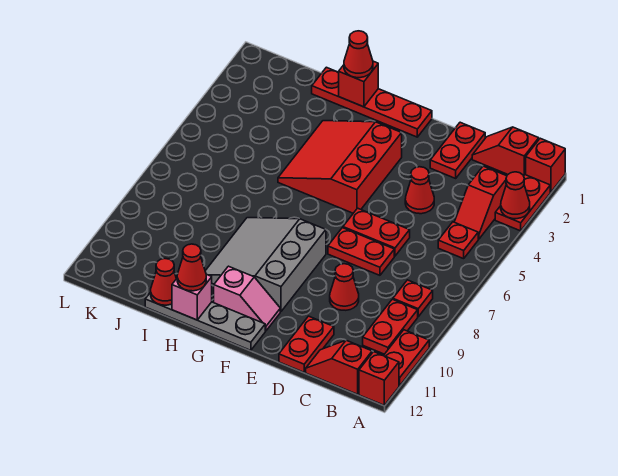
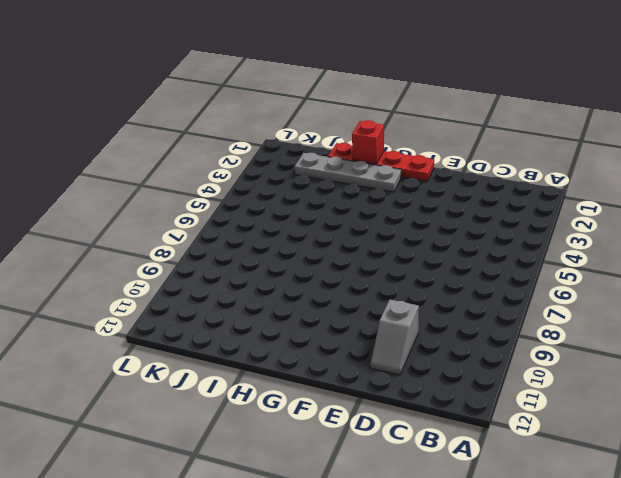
grey 1x2 slope [371,300,419,375] -> red 1x2 plate [279,316,334,372]
grey 1x4 plate [295,153,401,192] -> grey 1x4 plate moved to [145,292,265,350]
none -> red 1x1 brick [526,138,565,192]
none -> red 1x2 plate [495,175,550,231]
none -> red 1x2 plate [384,330,429,386]

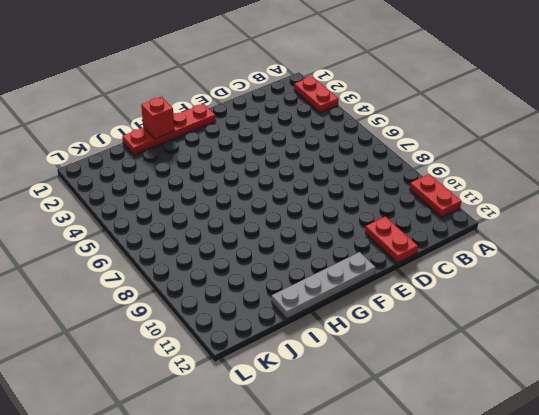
none -> red 1x1 brick [526,138,565,192]
none -> red 1x1 brick [359,352,399,405]
none -> red 1x2 slope [472,127,539,176]

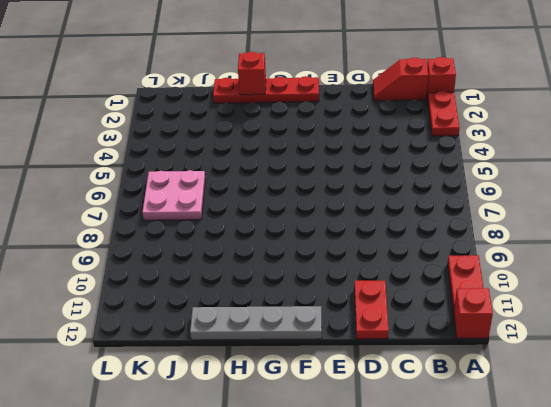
pink 2x2 plate [142,170,205,220] -> none
none -> red 1x2 slope [455,166,507,239]
none -> red 1x1 plate [438,222,478,259]
none -> red 1x1 plate [393,280,433,317]

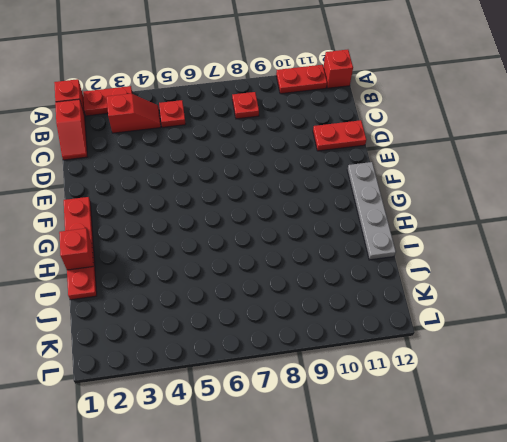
none -> red 1x2 plate [363,299,418,354]
none -> red 1x2 slope [306,340,372,394]
none -> red 1x2 plate [430,122,485,178]

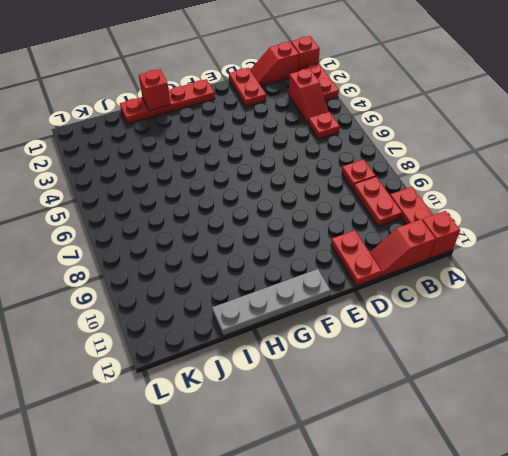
none -> red 1x1 cone [405,167,434,214]
none -> red 1x2 plate [343,208,410,256]
none -> red 1x2 plate [328,228,394,275]

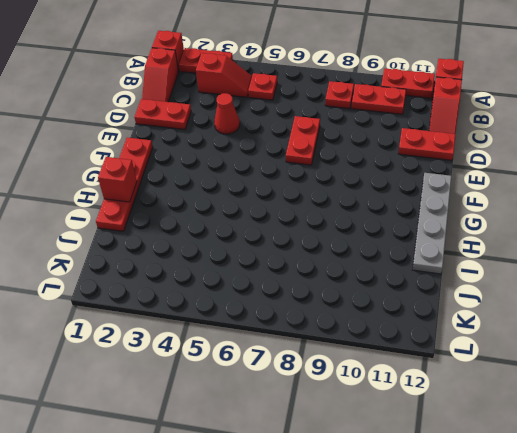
none -> red 1x2 plate [343,208,410,256]
none -> red 1x1 cone [330,264,359,310]
none -> red 3x3 slope [278,121,402,213]

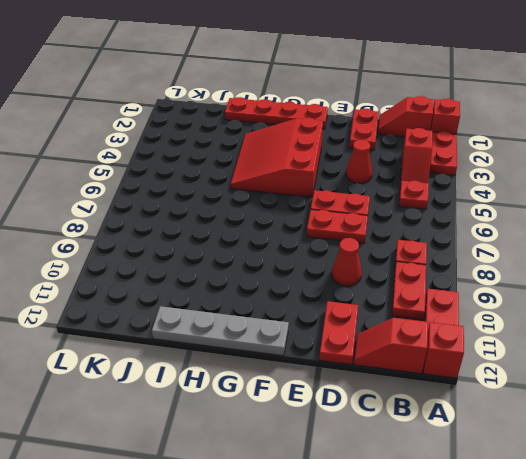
none -> grey 3x3 slope [205,218,326,312]
none -> pink 1x2 slope [214,266,280,331]
none -> red 1x1 cone [501,172,530,219]

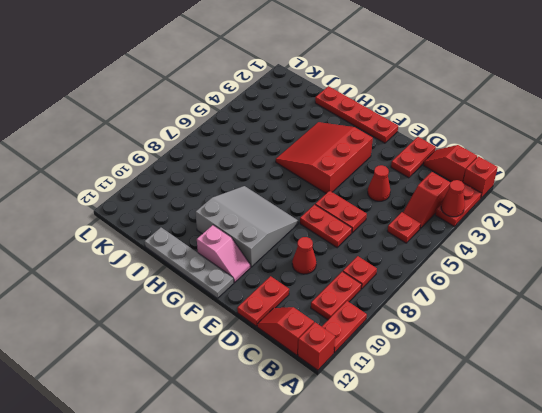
grey 3x3 slope [195,186,298,267] -> grey 3x3 slope turned to [205,218,326,312]
none -> red 1x1 brick [339,61,378,107]
none -> pink 1x1 brick [172,274,212,320]
none -> red 1x1 cone [151,259,176,305]

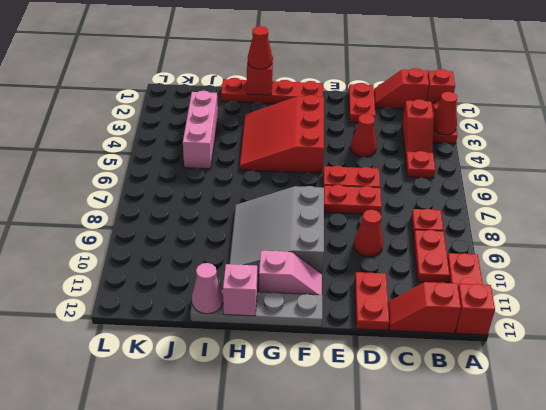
pink 1x1 cone [192,263,223,314] -> red 1x1 cone [151,259,176,305]
pink 1x3 brick [183,90,218,169] -> none
none -> red 1x1 cone [177,244,206,291]

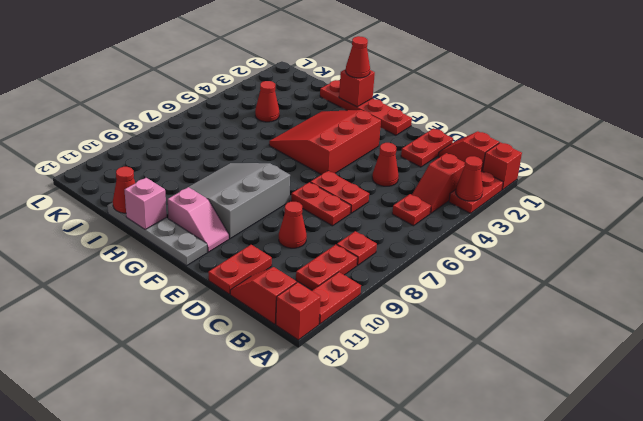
red 1x1 cone [255,81,279,122] -> red 1x1 cone moved to [177,244,206,291]

